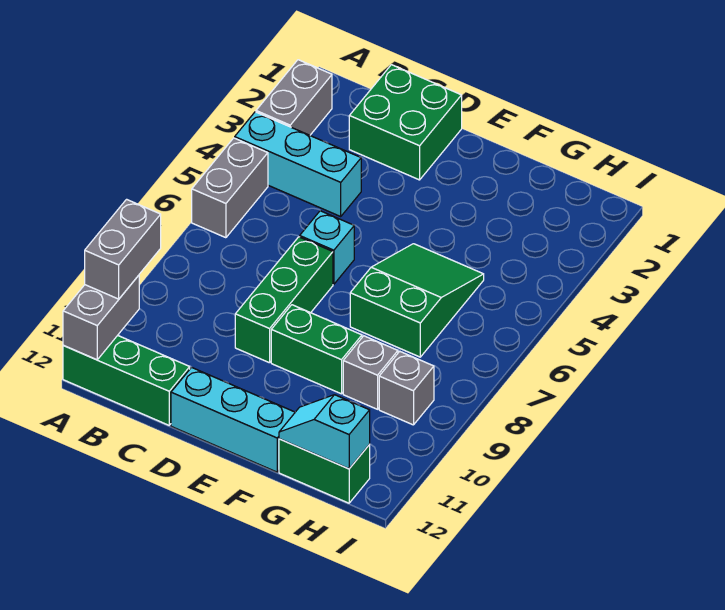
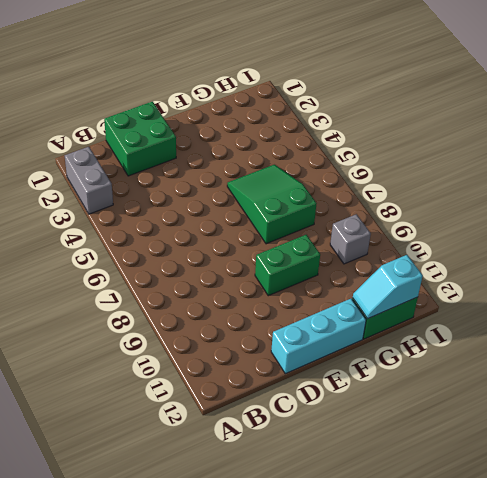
none -> cyan 1x3 brick [235,112,361,216]
none -> grey 1x2 brick [192,138,268,238]
none -> green 1x3 brick [63,335,190,425]

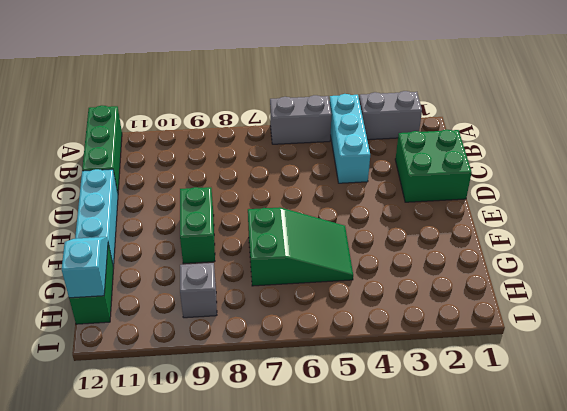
none -> cyan 1x1 brick [300,211,354,284]
none -> green 1x3 brick [235,237,333,363]
none -> grey 1x1 brick [343,336,398,409]

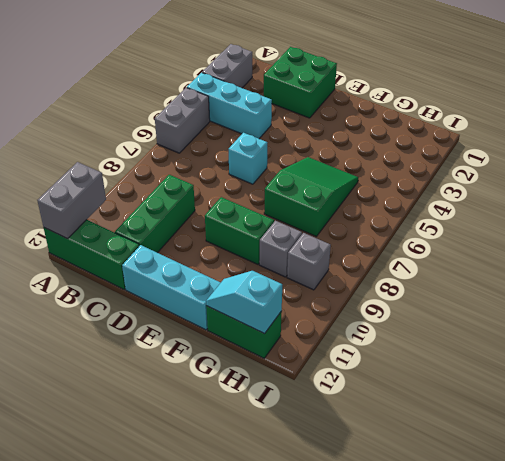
green 1x3 brick [115,175,195,253] -> green 1x3 brick moved to [235,237,333,363]
none -> grey 1x2 brick [85,199,161,299]

